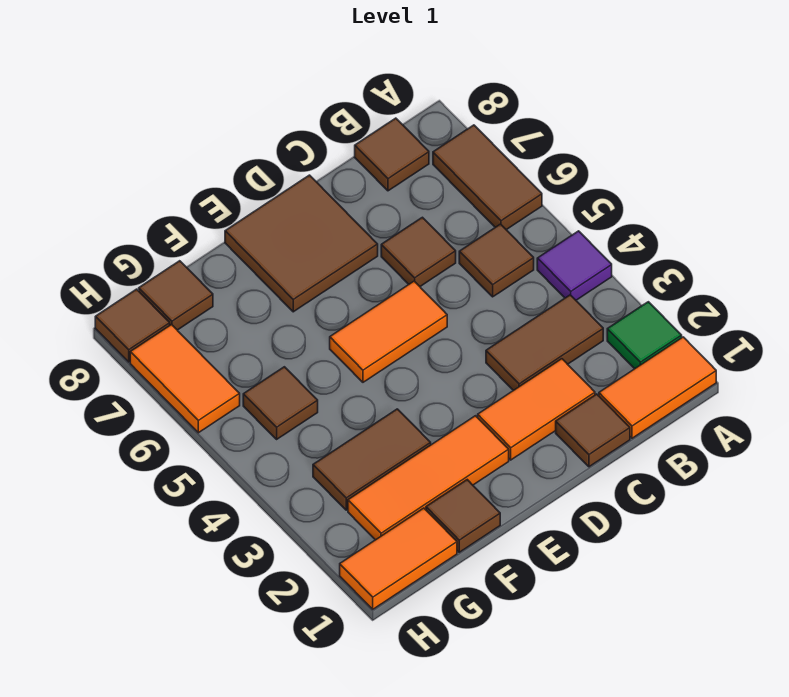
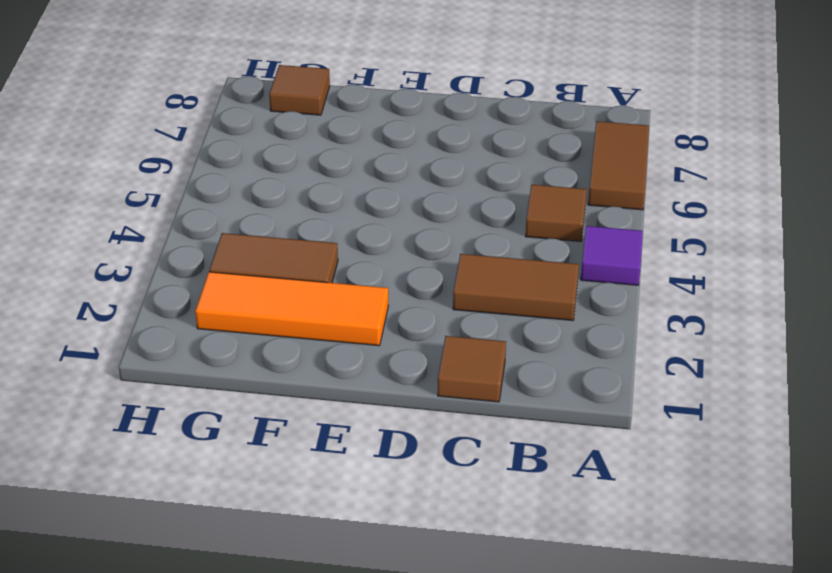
none -> orange 1x2 tile [599,337,716,438]
none -> green 1x1 tile [607,302,682,369]
none -> brown 1x1 tile [355,118,429,191]

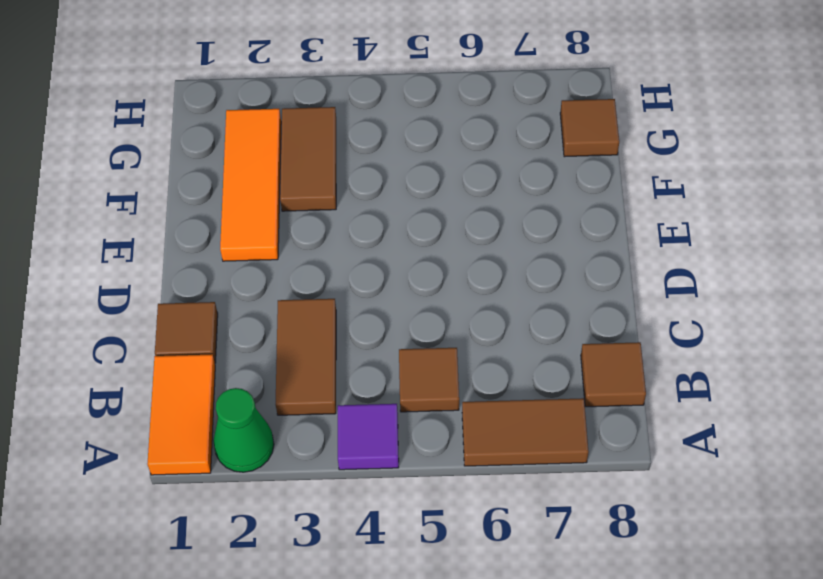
green 1x1 cone [213,388,274,472] -> green 1x1 tile [607,302,682,369]
none -> orange 1x2 tile [478,359,595,460]
none -> brown 1x1 tile [381,217,456,286]
none -> orange 1x2 tile [330,281,447,382]

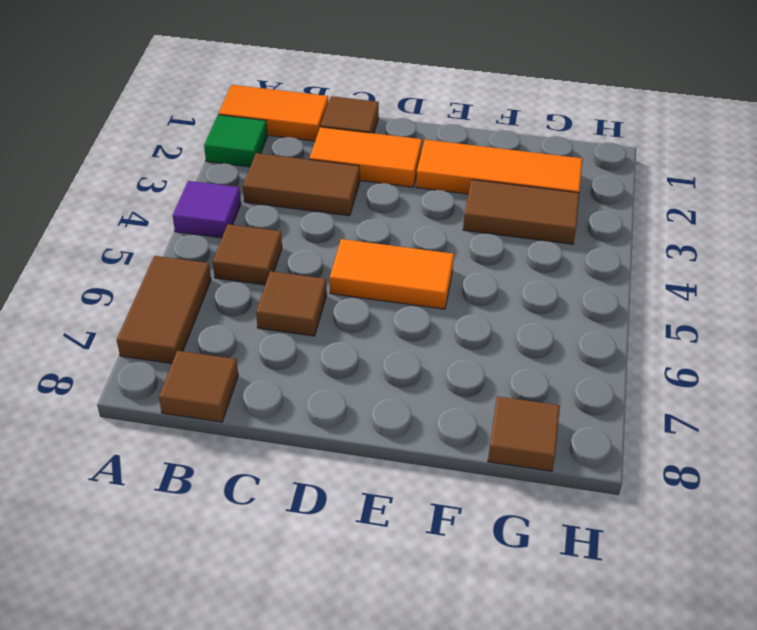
none -> brown 2x2 tile [225,175,378,312]
none -> brown 1x1 tile [426,480,500,552]
none -> orange 1x2 tile [340,508,457,609]

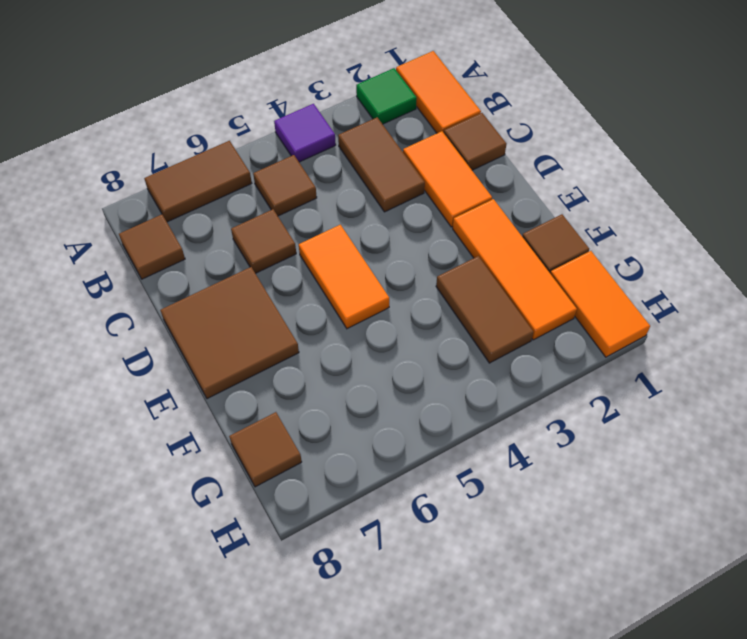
none -> brown 1x1 tile [243,367,318,439]
none -> orange 1x2 tile [130,325,240,433]
none -> brown 1x1 tile [95,289,170,362]

